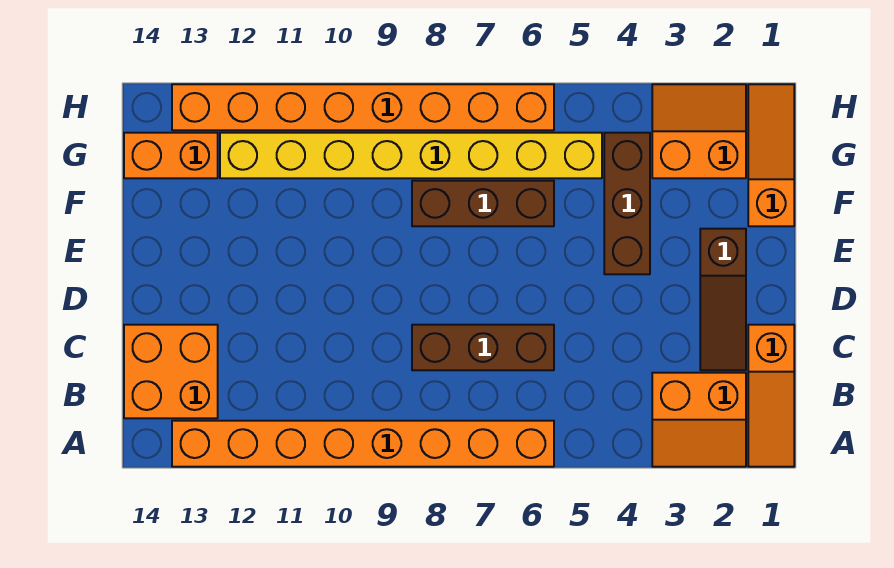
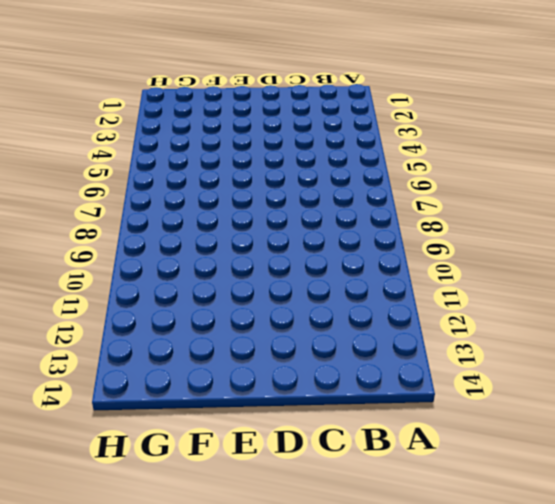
none -> orange 1x3 slope [748,325,794,467]
none -> orange 2x2 slope [652,373,746,467]
none -> orange 1x8 brick [172,421,554,467]

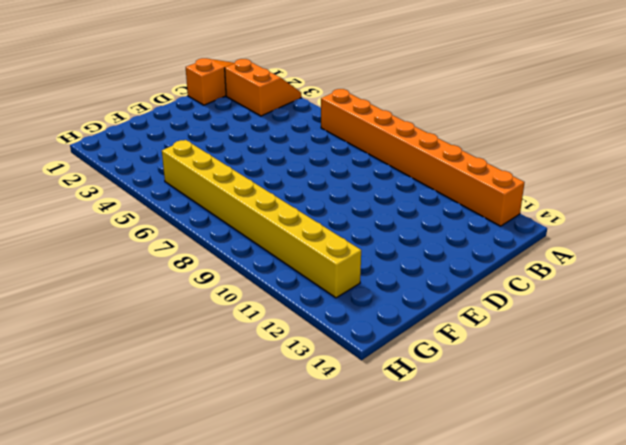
none -> orange 2x2 brick [124,325,218,418]
none -> brown 1x3 slope [700,229,746,370]
none -> brown 1x3 brick [412,325,554,370]

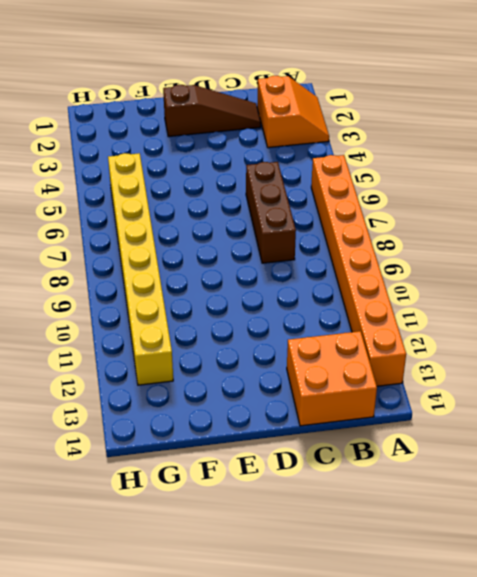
none -> orange 1x3 slope [748,325,794,467]
none -> brown 1x3 brick [604,133,650,274]
none -> orange 1x3 slope [748,84,794,226]

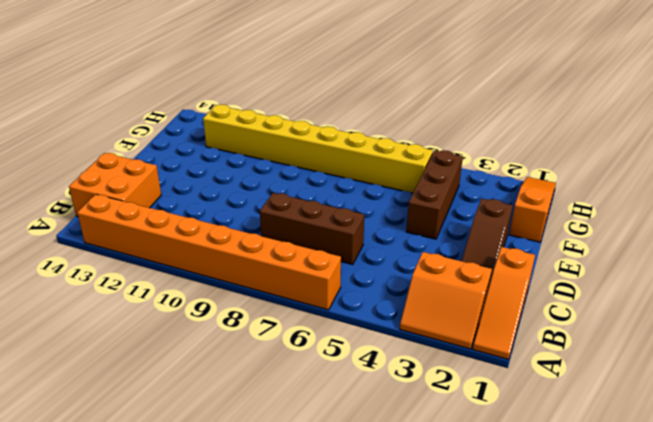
none -> brown 1x3 brick [412,181,554,226]
none -> orange 2x2 slope [652,84,746,178]
none -> orange 1x2 brick [124,133,218,178]

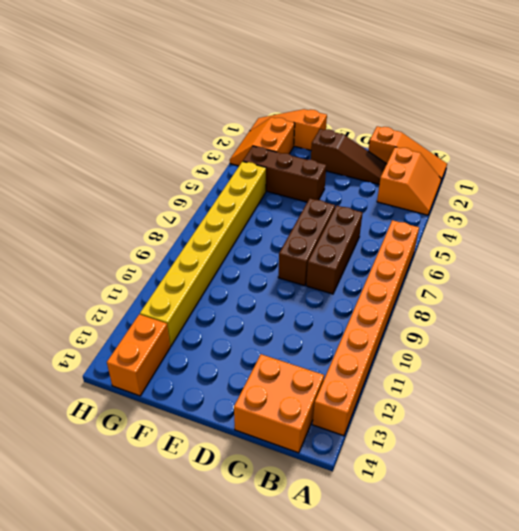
brown 1x3 brick [278,198,335,286] -> brown 1x3 brick moved to [412,181,554,226]
none -> orange 1x8 brick [172,84,554,130]

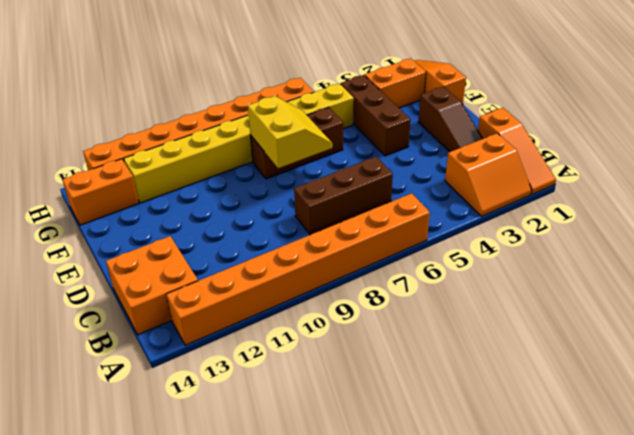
yellow 2x2 slope [248,96,332,168] -> none

